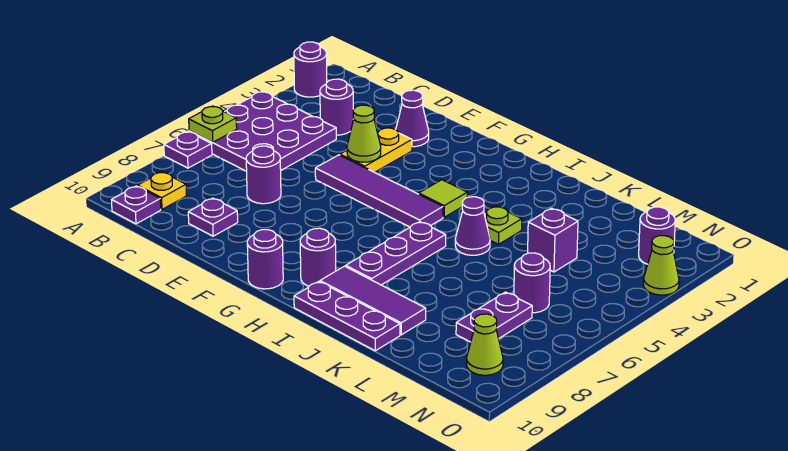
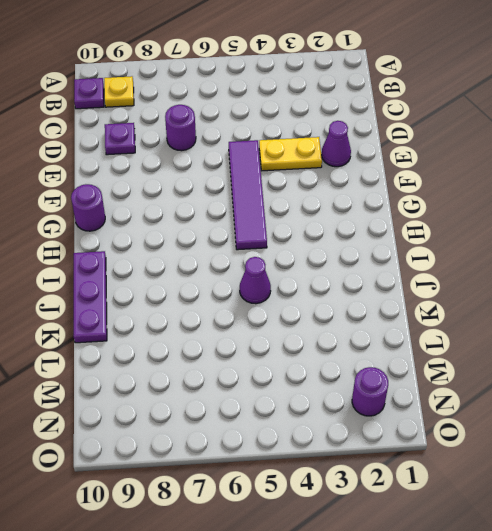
none -> purple 1x1 round brick [294,42,327,97]
none -> purple 3x3 plate [189,92,336,171]
none -> purple 1x1 plate [164,132,212,168]

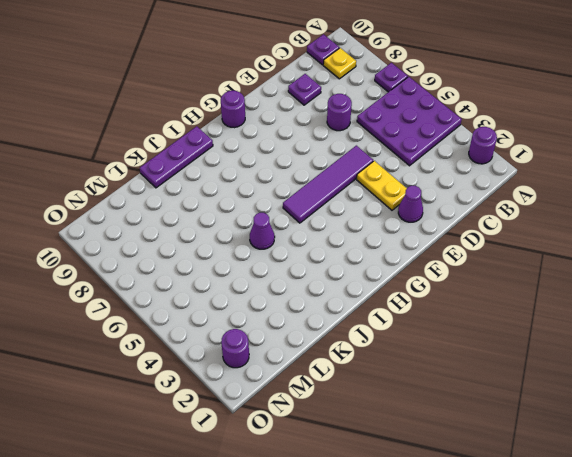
none -> purple 1x1 round brick [320,79,353,135]
none -> lime 1x1 tile [419,180,467,217]
none -> purple 1x1 round brick [300,228,336,286]

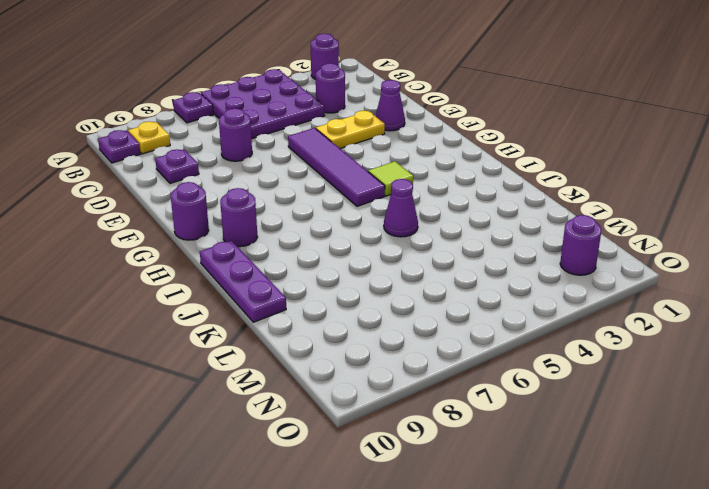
none -> purple 1x3 plate [346,222,446,285]
none -> purple 1x3 tile [320,266,426,335]
none -> lime 1x1 plate [484,206,522,244]

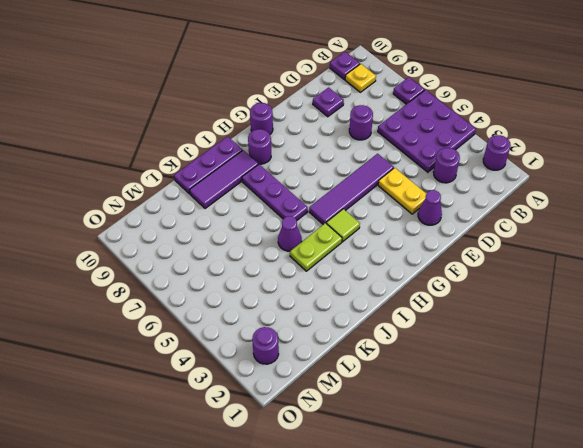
lime 1x2 plate [290,223,342,271] -> lime 1x1 plate [484,206,522,244]
none -> purple 1x1 brick [528,208,578,272]
none -> purple 1x1 round brick [514,253,550,313]
none -> purple 1x2 plate [456,292,532,342]

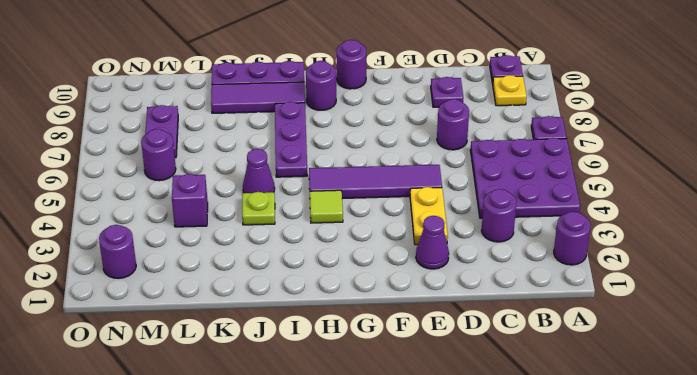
none -> lime 1x1 cone [467,314,503,375]
none -> lime 1x1 cone [643,236,679,295]
none -> lime 1x1 plate [189,106,237,142]

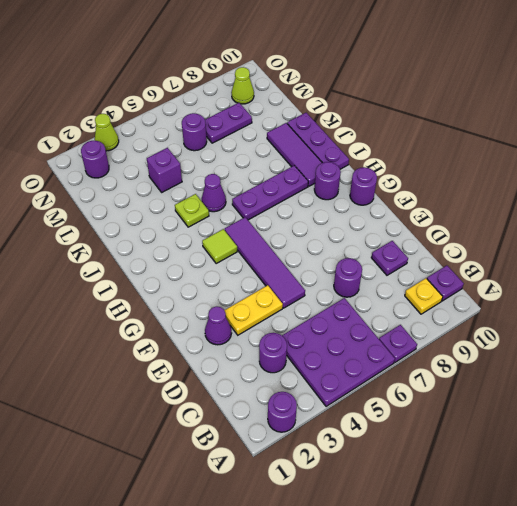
none -> lime 1x1 plate [189,106,237,142]
none -> lime 1x1 cone [347,105,381,162]

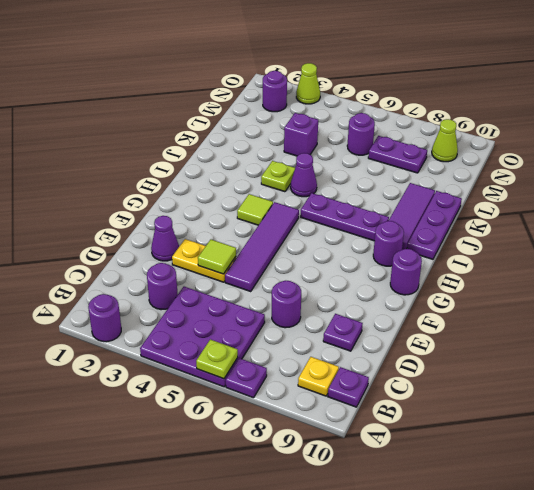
lime 1x1 tile [198,240,236,274] -> lime 1x1 cone [347,105,381,162]

